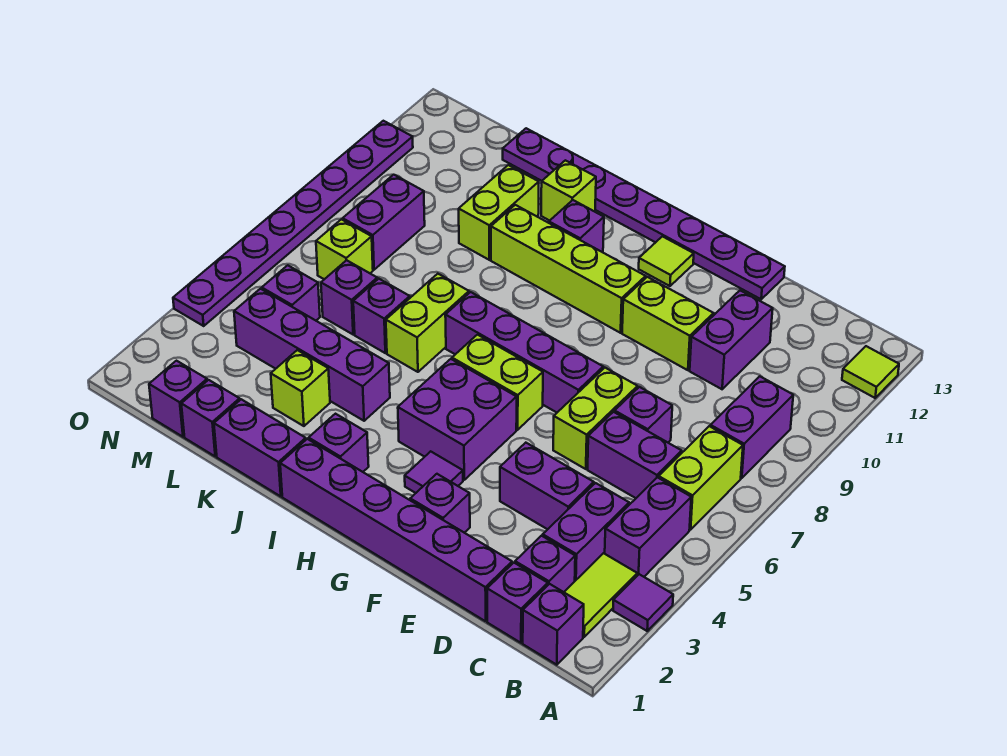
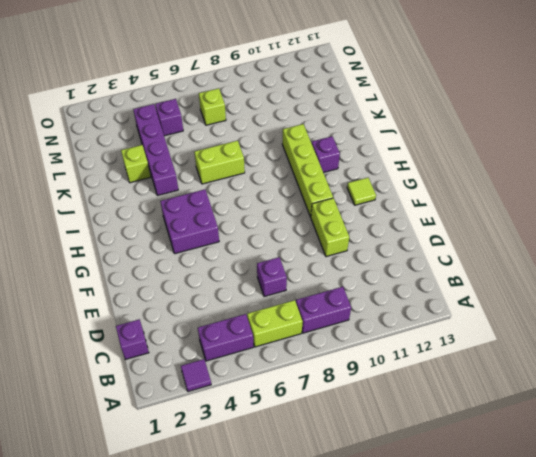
none -> lime 1x1 tile [842,346,899,398]
none -> purple 1x1 brick [523,584,584,665]
none -> lime 1x2 tile [564,553,637,637]
none -> purple 1x1 brick [515,536,575,592]

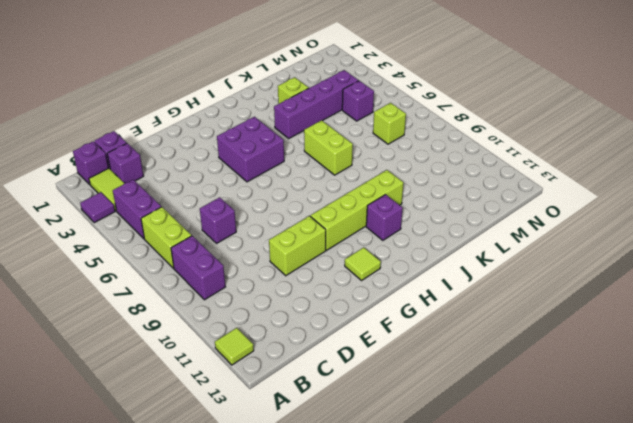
none -> purple 1x2 brick [543,483,629,581]
none -> purple 1x2 brick [588,412,682,498]
none -> purple 1x6 brick [280,439,512,621]
none -> purple 1x2 brick [500,443,594,529]

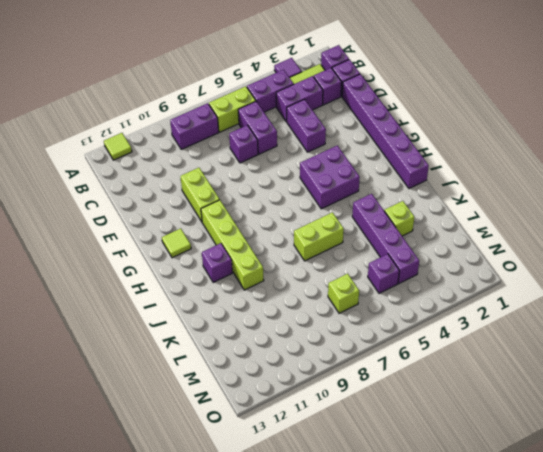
none -> purple 1x2 brick [690,290,773,389]
none -> lime 1x2 brick [553,368,638,469]
none -> purple 1x8 plate [503,128,785,299]
none -> purple 1x1 brick [410,474,470,533]

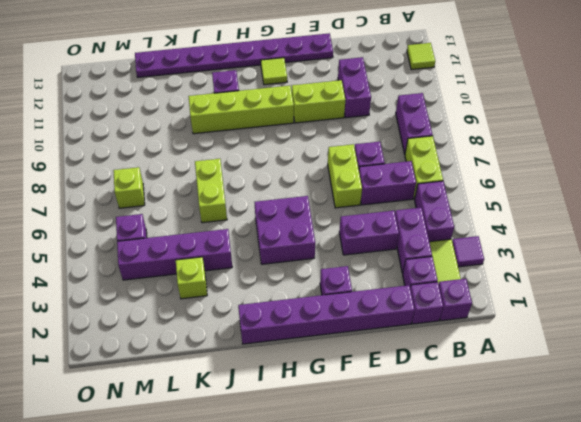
none -> purple 1x4 brick [445,292,603,412]
none -> purple 1x1 tile [405,451,463,493]
none -> lime 1x2 brick [452,335,543,430]
none -> purple 1x1 brick [309,414,369,472]

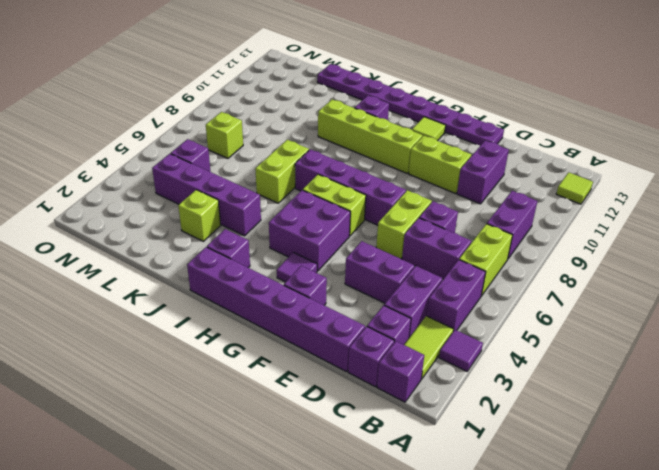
none -> purple 1x2 brick [214,399,306,497]
none -> lime 1x1 brick [541,160,596,221]
none -> purple 1x1 brick [353,279,410,353]
none -> lime 1x2 brick [459,165,539,260]

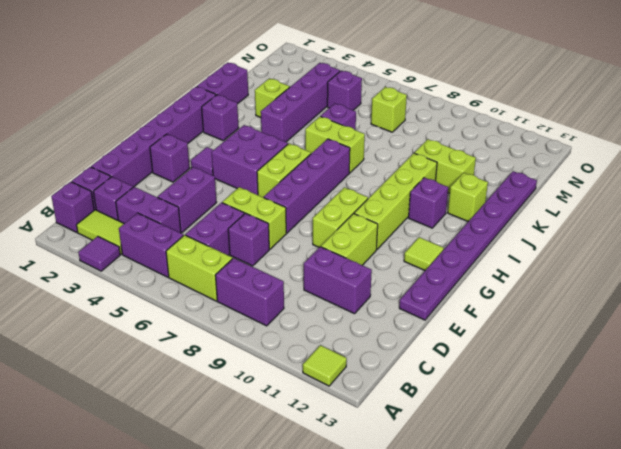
lime 1x2 brick [313,187,368,247] -> none
none -> purple 1x1 brick [181,380,240,456]
none -> purple 1x1 brick [321,260,377,334]
none -> purple 1x1 brick [149,361,207,437]
none -> purple 1x2 brick [343,175,425,270]

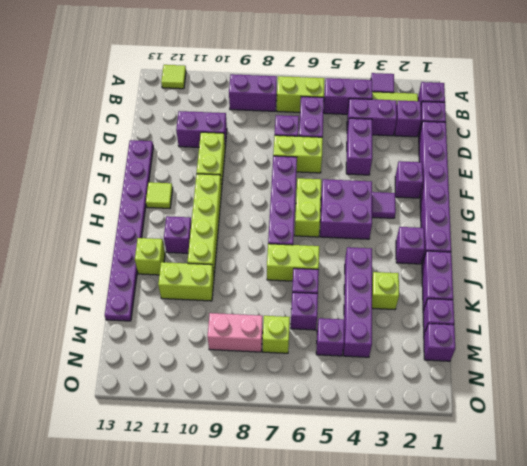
pink 1x2 brick [207,313,263,352] -> purple 1x2 brick [343,175,425,270]
none -> purple 1x8 plate [173,121,413,326]

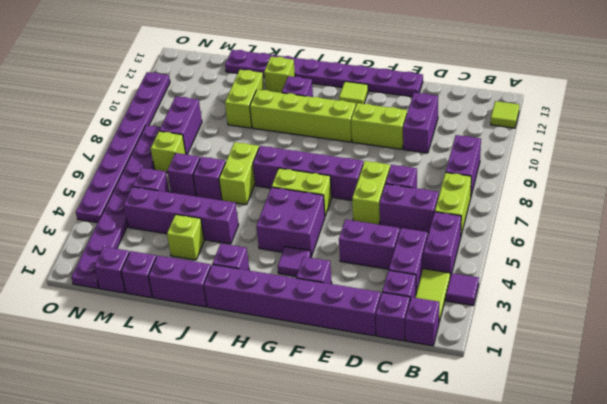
purple 1x8 plate [71,125,160,288] -> none

